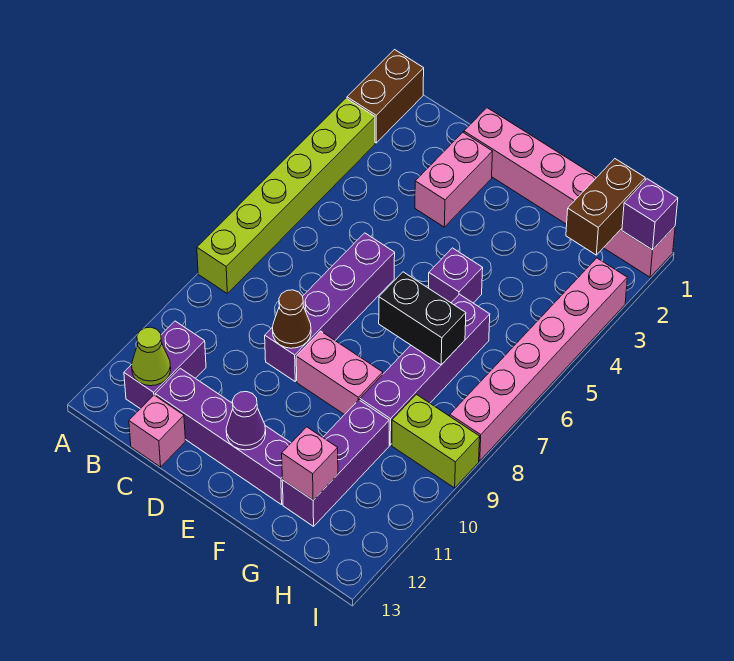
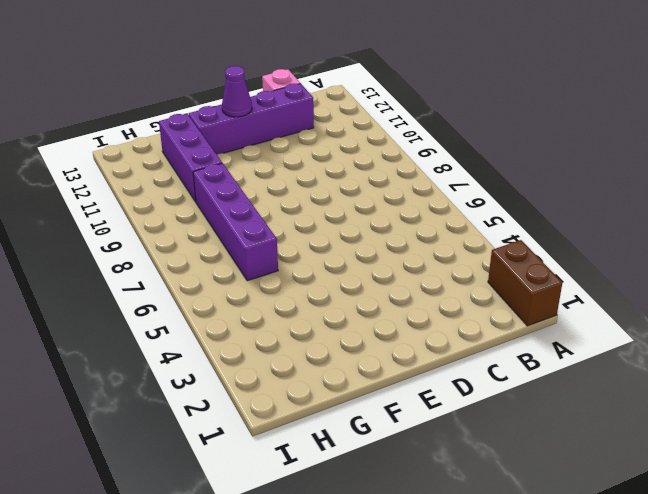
none -> lime 1x6 brick [197,98,375,293]
none -> purple 1x2 brick [124,321,206,409]
none -> pink 1x6 brick [464,108,675,277]

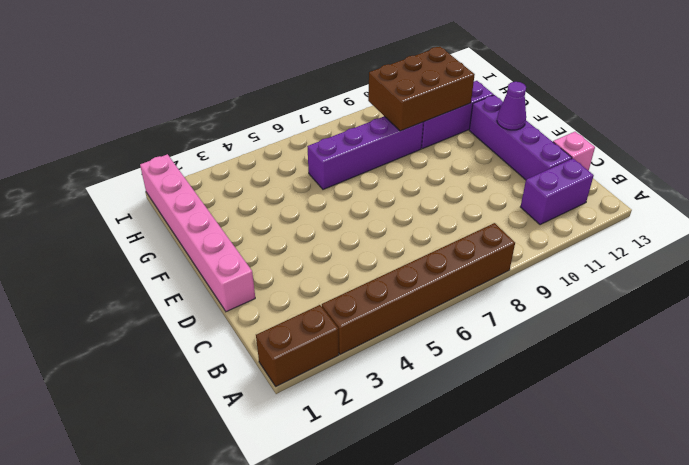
brown 1x6 brick [322,223,515,354] -> lime 1x6 brick [197,98,375,293]
brown 2x3 brick [368,47,475,131] -> none
none -> pink 1x2 brick [415,133,493,227]
none -> purple 1x4 brick [265,233,395,381]
none -> pink 1x2 brick [296,331,383,415]

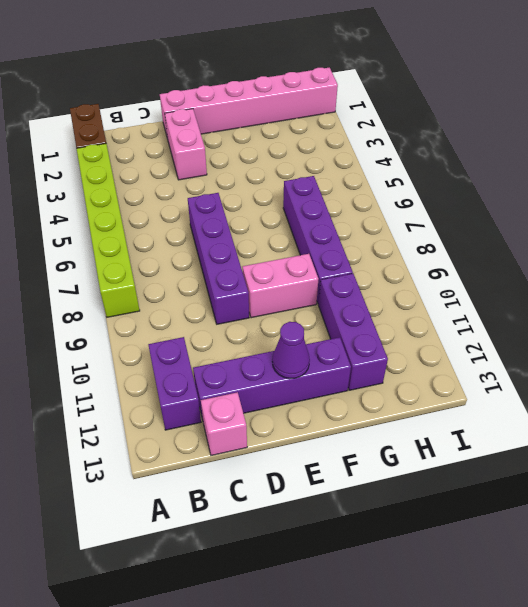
none -> purple 1x1 brick [429,248,483,303]
none -> lime 1x2 brick [392,394,480,488]
none -> pink 1x6 brick [450,258,627,461]

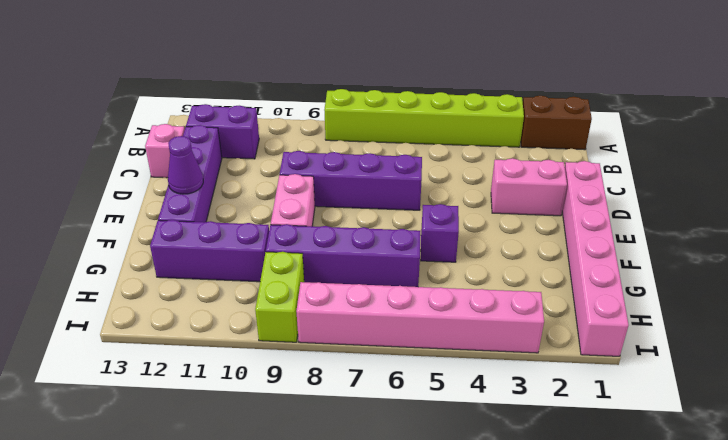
none -> lime 1x1 cone [132,327,171,386]
none -> brown 1x1 cone [272,290,311,348]
none -> black 1x2 brick [379,272,466,365]

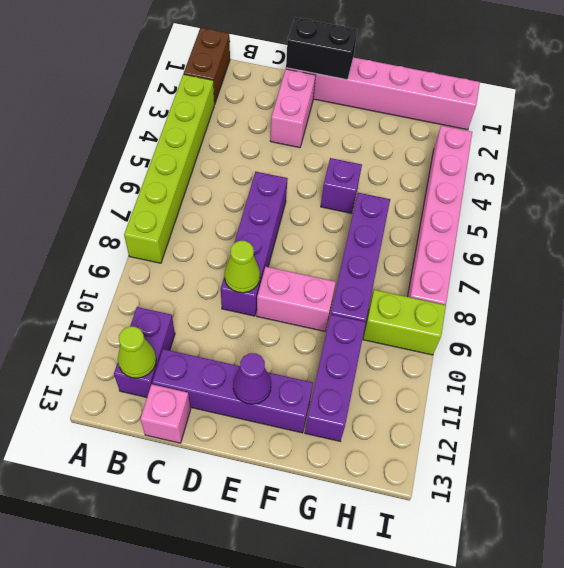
black 1x2 brick [286,17,357,80] -> black 1x2 brick moved to [379,272,466,365]
lime 1x1 cone [224,241,260,293] -> brown 1x1 cone [272,290,311,348]
none -> pink 1x1 brick [282,427,338,500]
none -> brown 1x2 brick [566,159,645,255]
none -> purple 1x1 brick [622,179,678,250]

